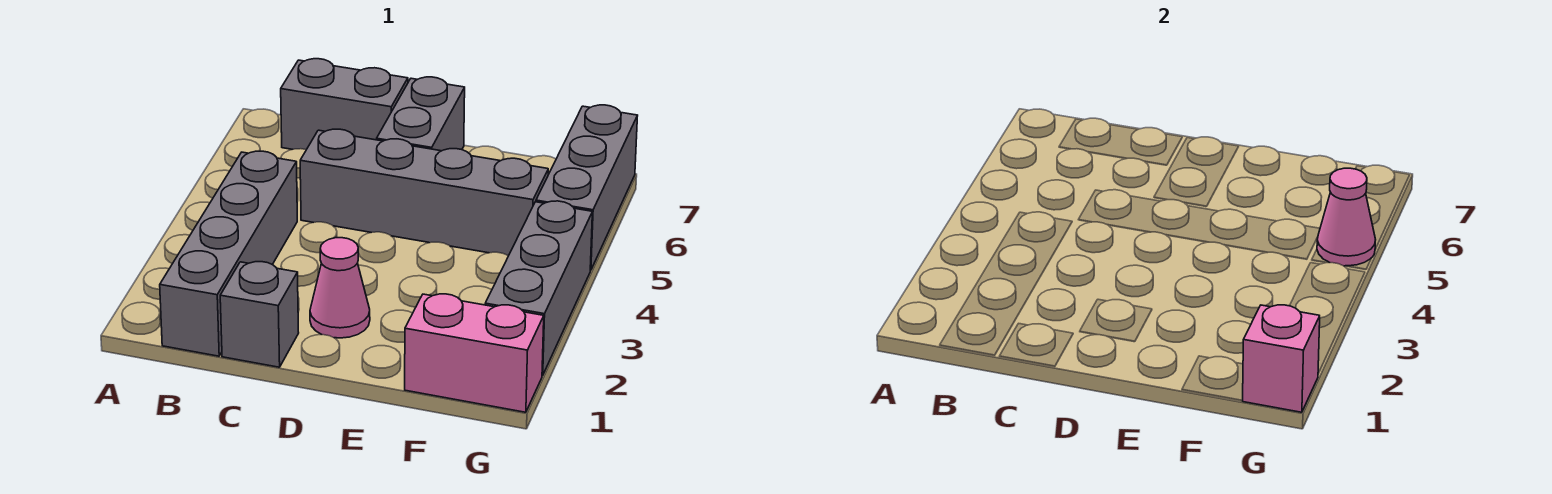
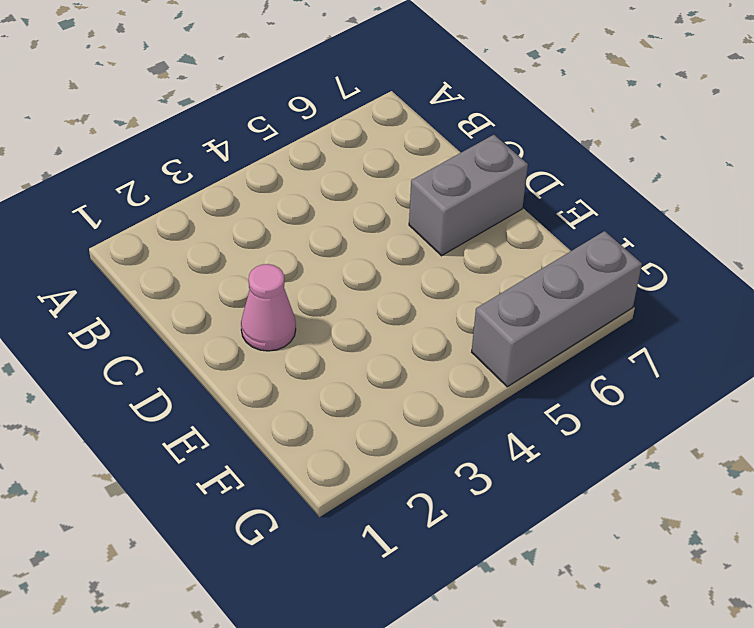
none -> grey 1x4 brick [160,151,297,356]
none -> grey 1x2 brick [281,59,408,150]

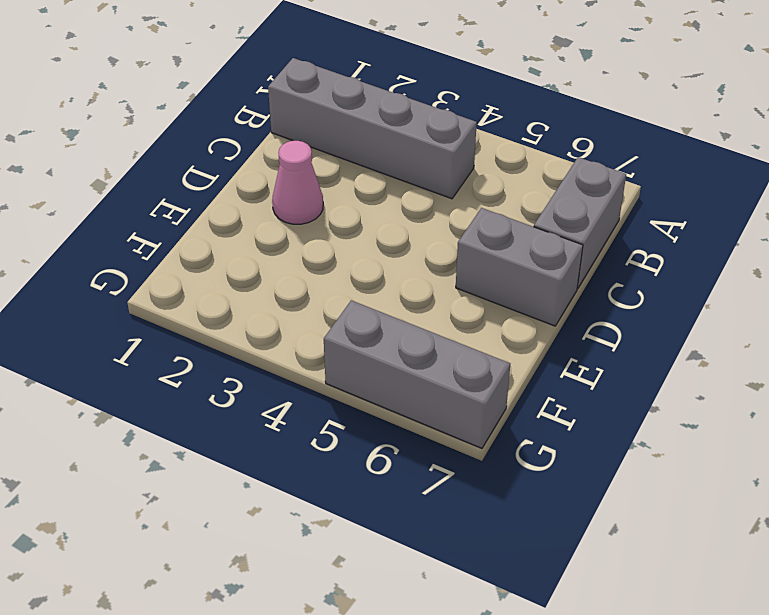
none -> grey 1x1 brick [220,262,299,367]
none -> grey 1x4 brick [300,129,548,256]

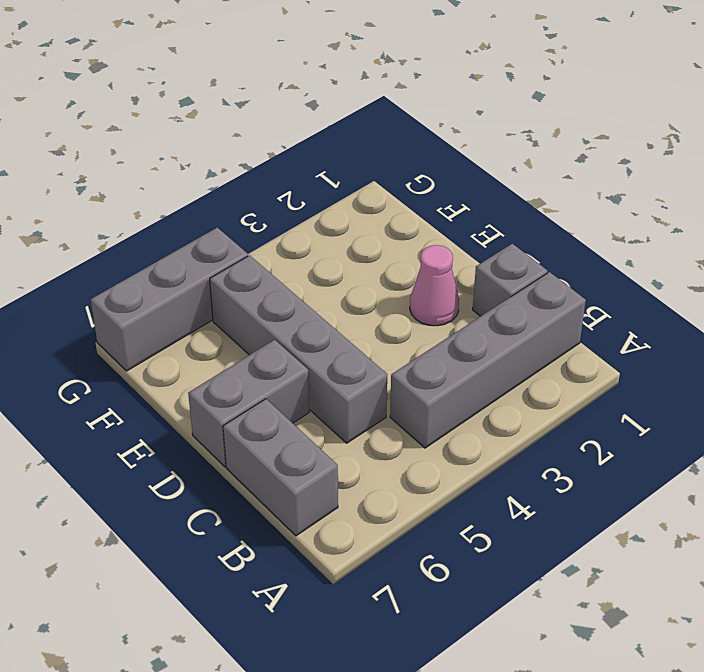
none -> pink 1x2 brick [405,294,544,412]
none -> grey 1x3 brick [485,201,592,376]

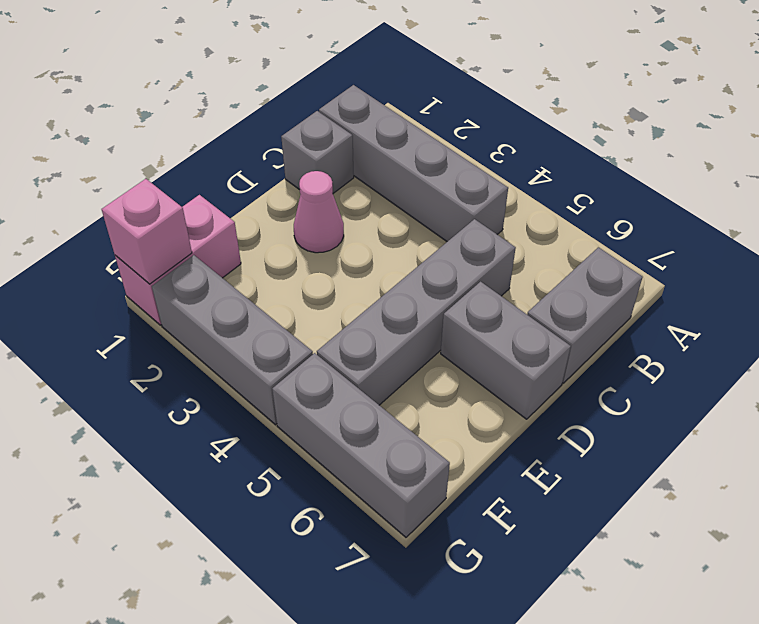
none -> pink 1x1 cone [1317,168,1376,266]

